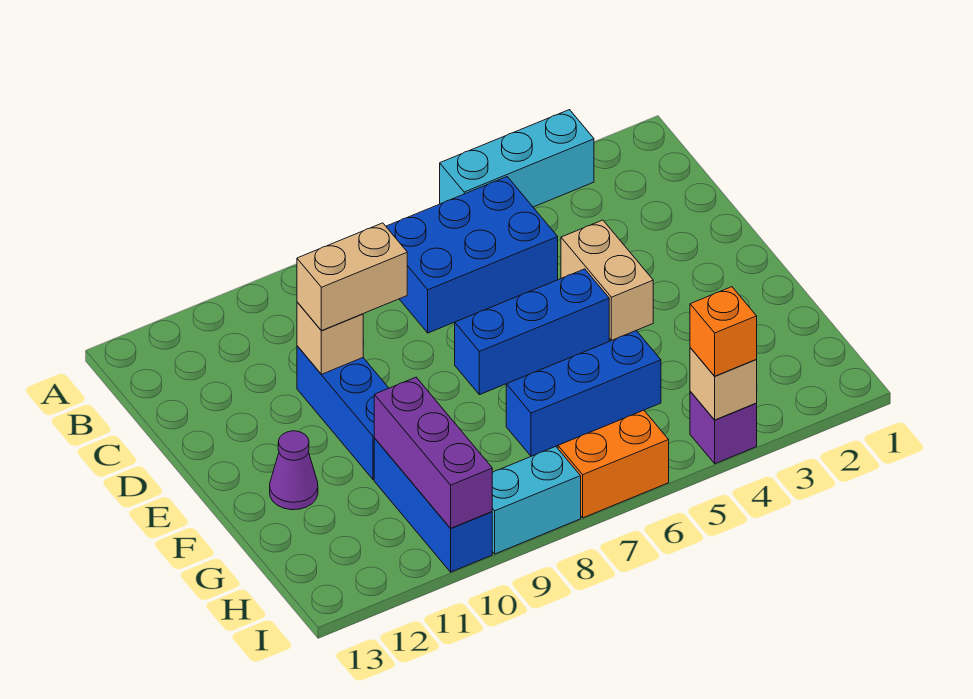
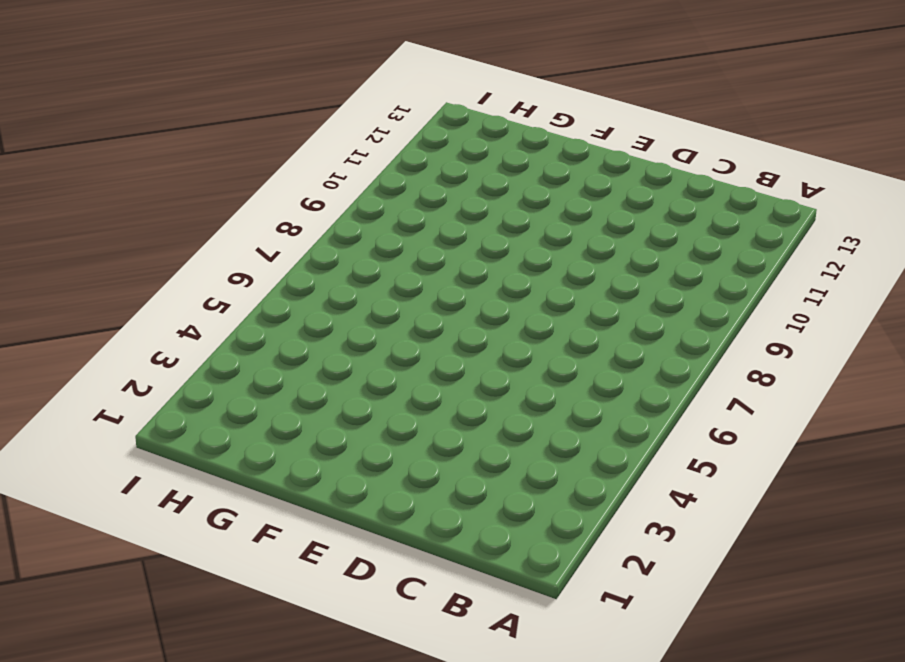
none -> cyan 1x3 brick [440,110,594,207]
none -> blue 2x3 brick [386,177,558,333]
none -> tan 1x2 brick [561,220,653,341]

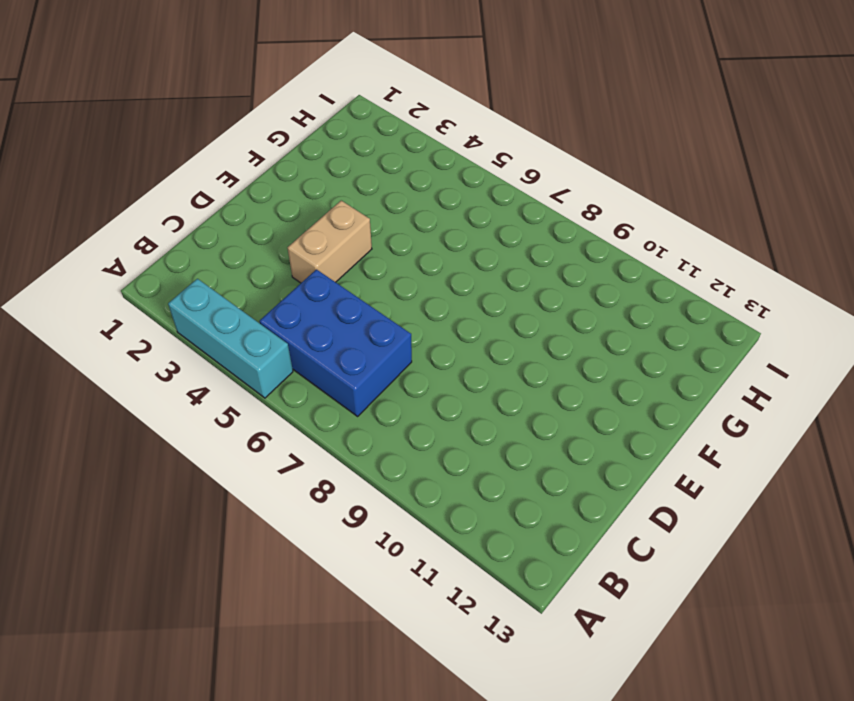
none -> blue 1x3 brick [297,346,389,480]
none -> blue 1x3 brick [455,269,609,395]
none -> purple 1x1 cone [270,431,318,510]

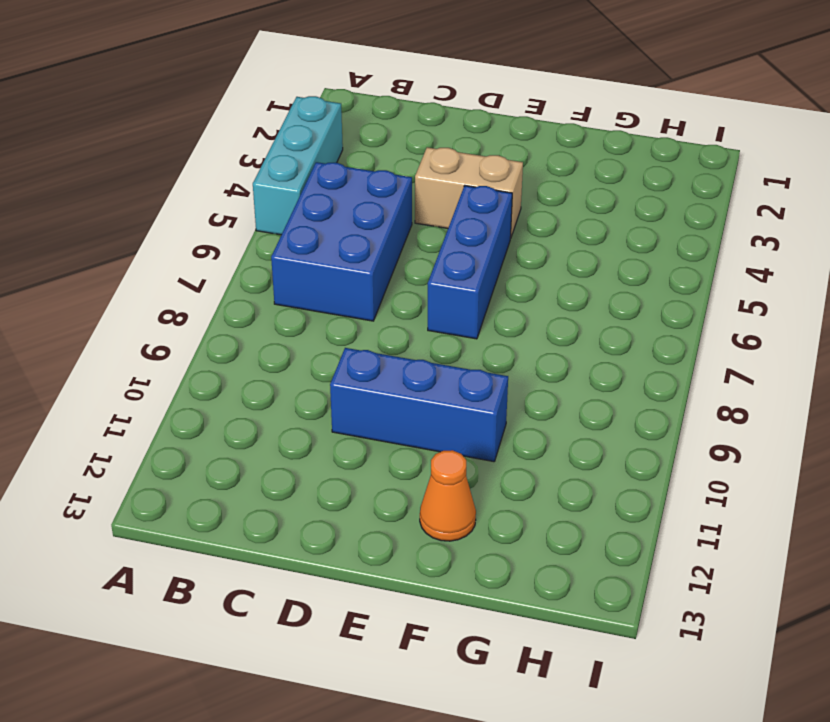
orange 1x1 cone [420,450,476,541] -> purple 1x1 cone [270,431,318,510]
none -> blue 1x3 brick [506,331,661,456]
none -> blue 1x3 brick [374,438,492,572]
none -> purple 1x1 brick [690,392,757,464]

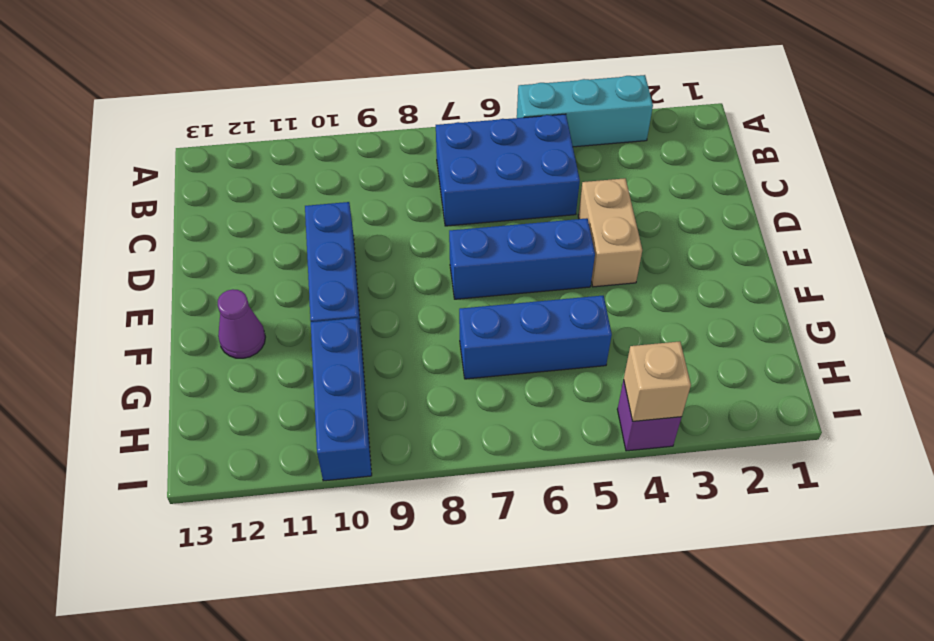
none -> orange 1x2 brick [558,410,669,518]
none -> cyan 1x2 brick [492,446,581,554]
none -> tan 1x1 brick [297,302,363,374]

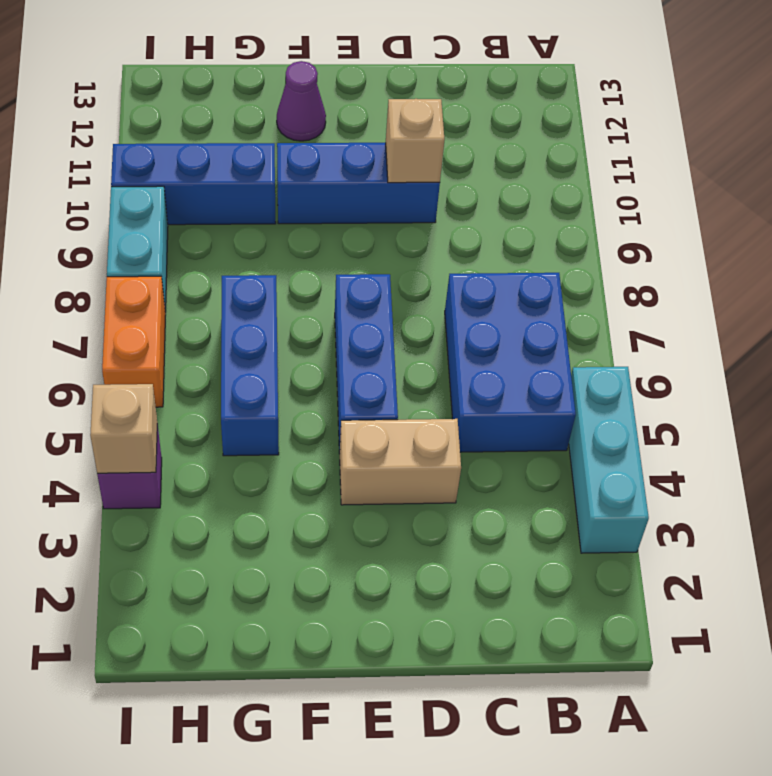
none -> purple 1x3 brick [374,377,492,528]
none -> tan 1x2 brick [297,223,407,331]
none -> orange 1x1 brick [690,287,757,376]

